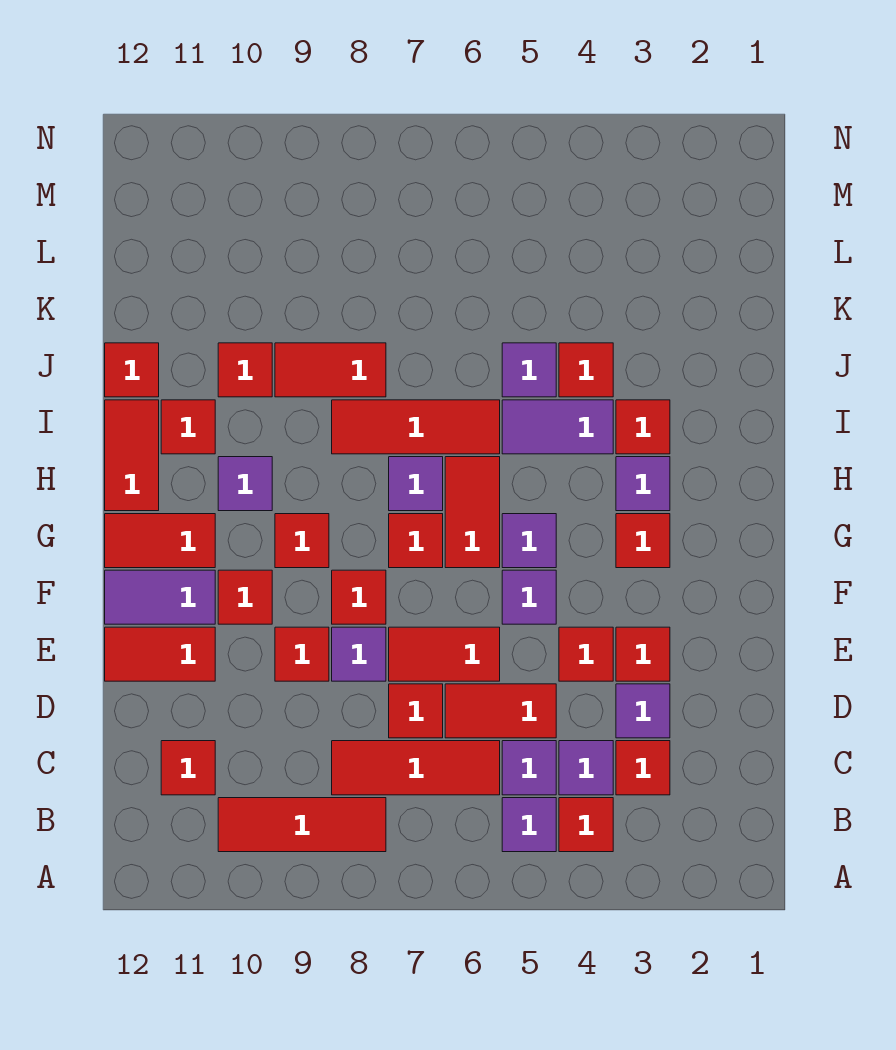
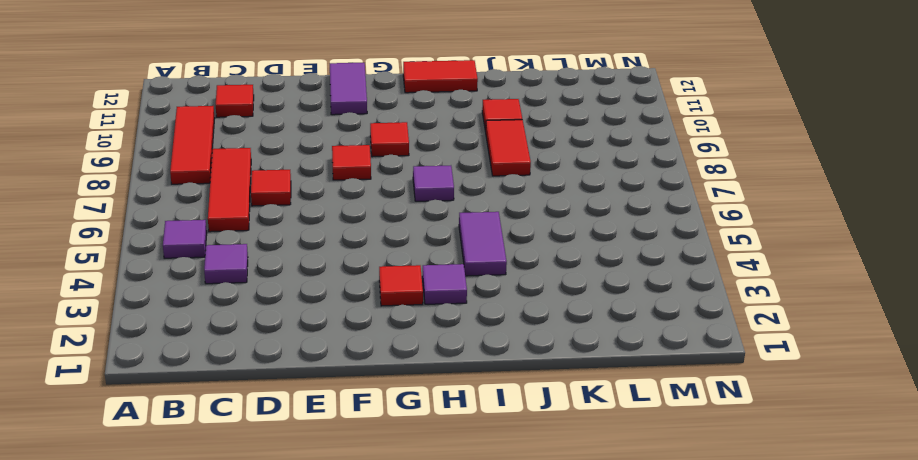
none -> red 1x1 tile [559,798,613,852]
none -> red 1x1 tile [616,741,670,795]
none -> purple 1x1 tile [502,741,556,795]
none -> purple 1x1 tile [616,684,670,738]

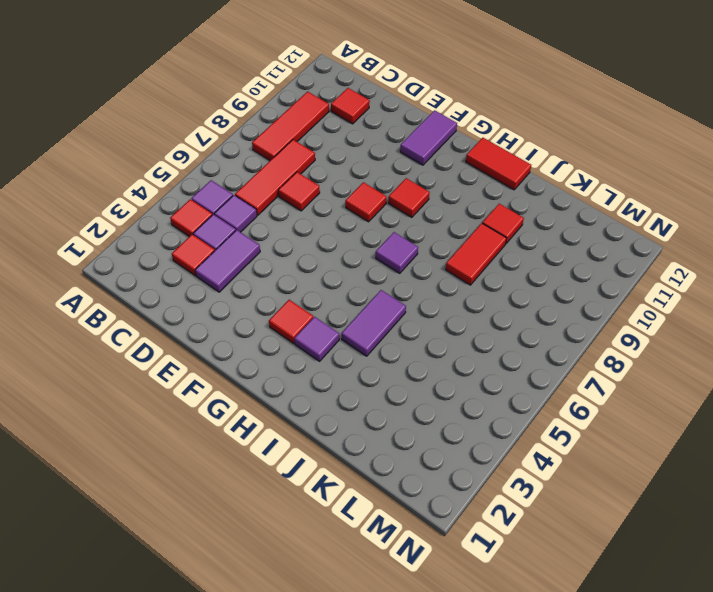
purple 1x2 tile [195,230,260,292] -> purple 1x1 tile [616,684,670,738]
none -> red 1x2 tile [445,684,556,738]
none -> red 1x1 tile [616,627,670,681]
none -> red 1x1 tile [559,627,613,681]
none -> red 1x2 tile [389,627,500,681]

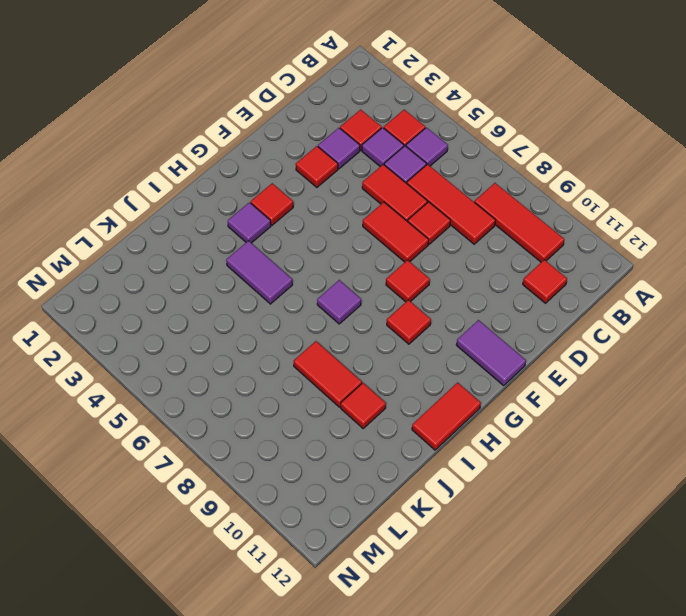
none -> red 1x1 tile [559,627,613,681]
none -> purple 1x1 tile [332,627,386,681]
none -> red 1x1 tile [275,627,329,681]
none -> red 1x2 tile [105,627,215,681]

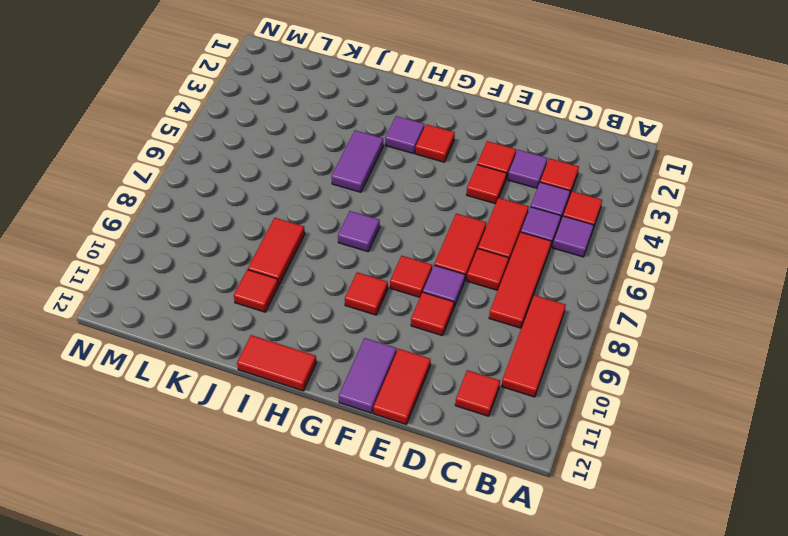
none -> purple 1x1 tile [502,570,556,624]
none -> red 1x1 tile [218,570,272,624]
none -> purple 1x1 tile [502,514,556,568]
none -> red 1x2 tile [445,457,500,568]

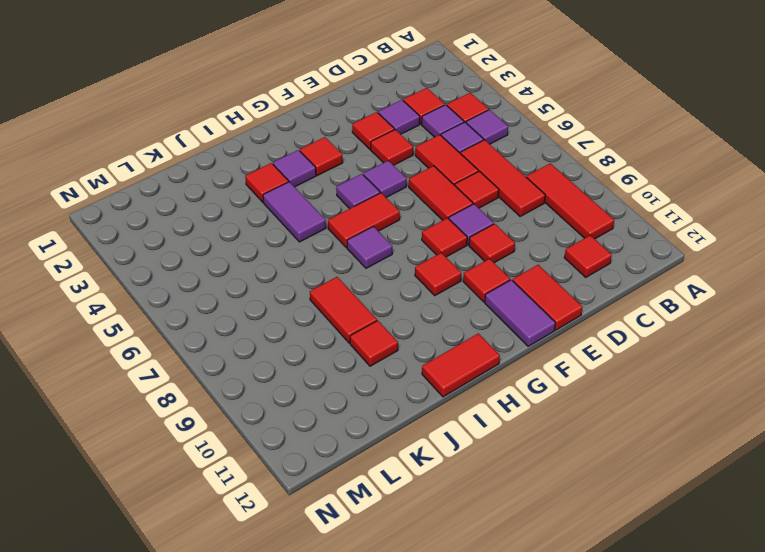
none -> red 1x1 tile [389,514,443,568]
none -> red 1x2 tile [105,514,215,568]
none -> purple 1x1 tile [218,457,272,511]
none -> red 1x3 tile [332,400,500,454]

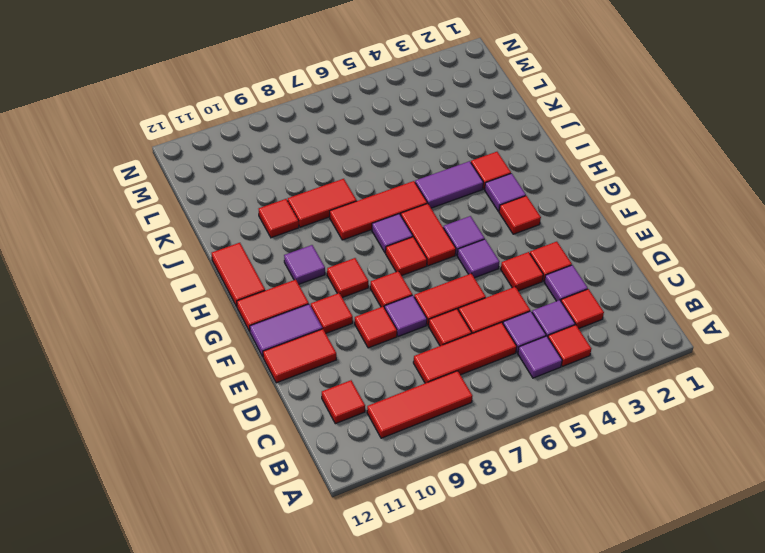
none -> red 1x1 tile [161,400,215,454]
none -> red 1x1 tile [559,343,613,397]
none -> purple 1x1 tile [502,343,556,397]
none -> red 1x1 tile [105,343,159,397]

